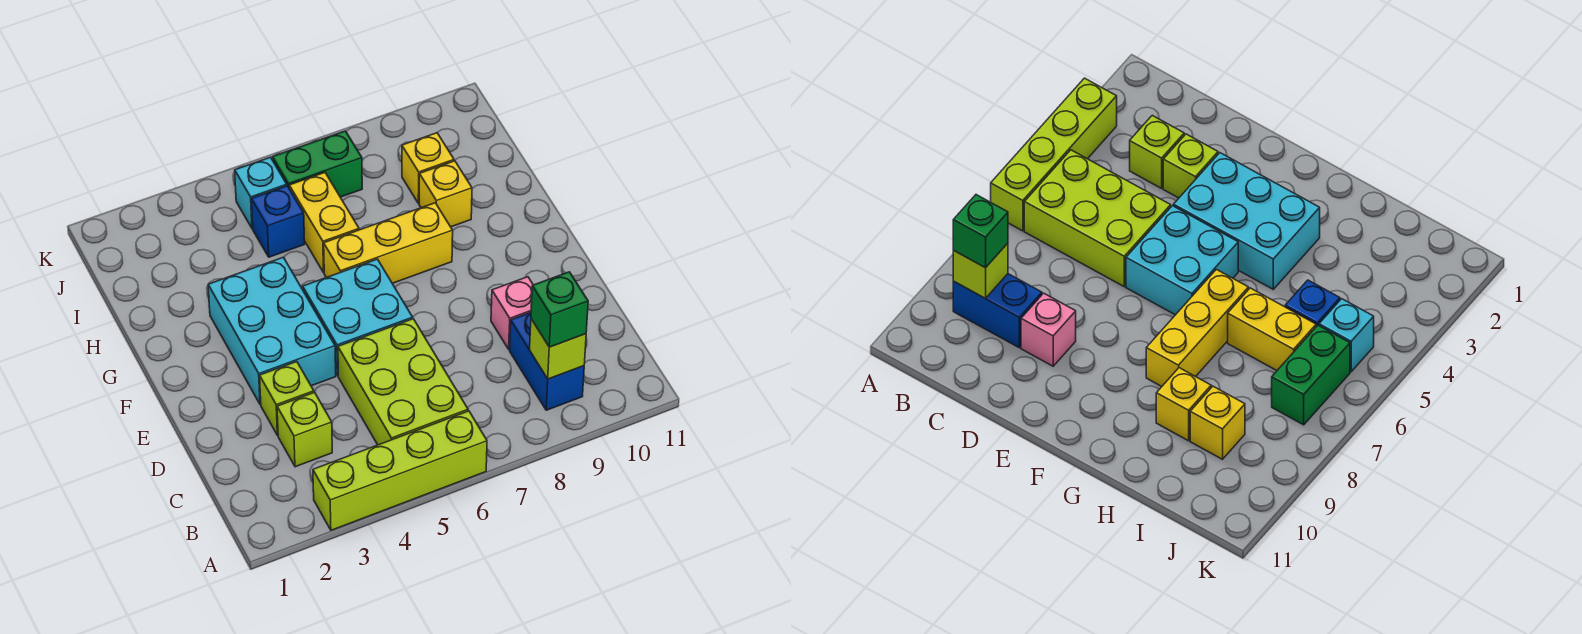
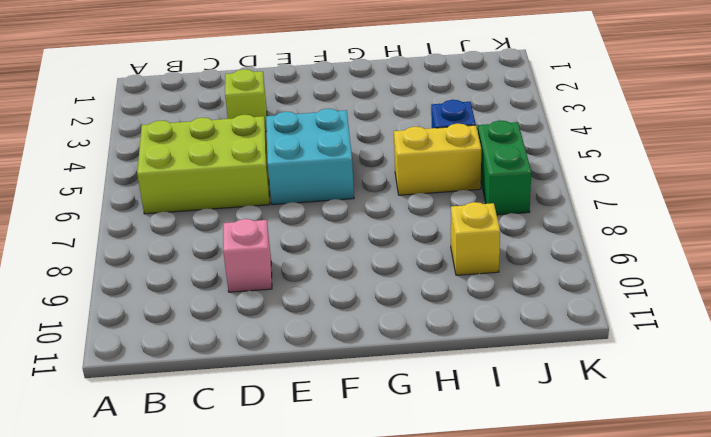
none -> lime 1x4 brick [313,411,487,530]
none -> blue 1x2 brick [510,313,584,410]
none -> lime 1x1 brick [277,392,332,467]

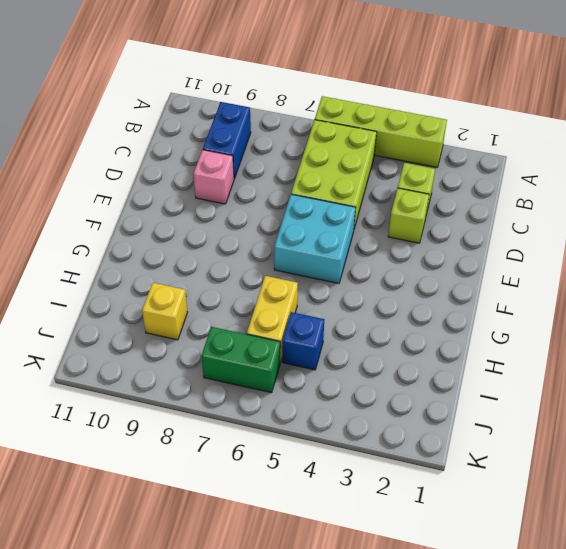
none -> cyan 2x3 brick [208,257,336,405]
none -> yellow 1x3 brick [324,203,453,283]
none -> yellow 1x1 brick [419,161,472,227]

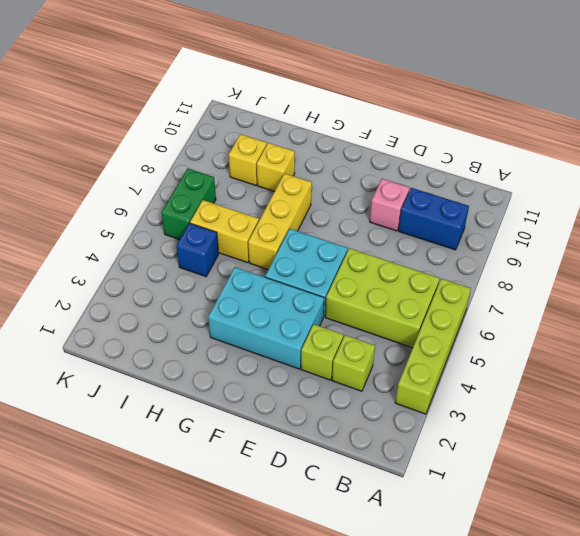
none -> cyan 1x1 brick [235,157,287,229]
none -> lime 1x1 brick [530,319,586,379]
none -> green 1x1 brick [531,272,588,347]

